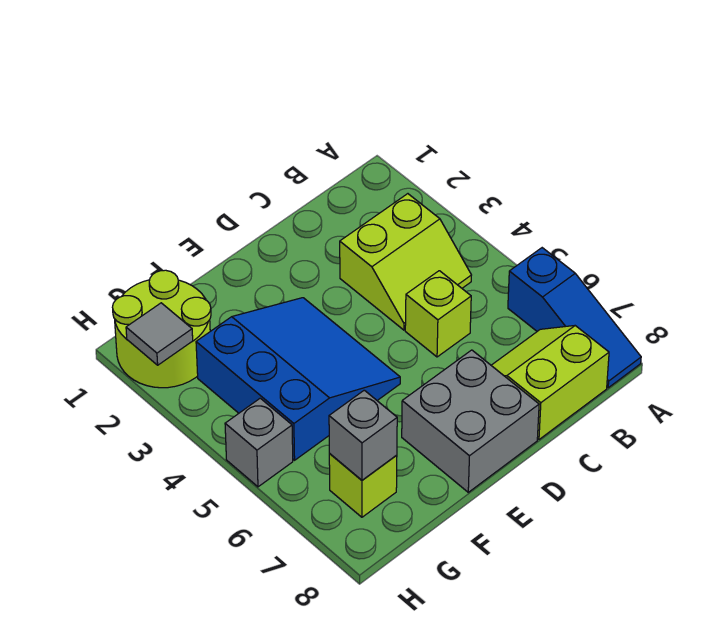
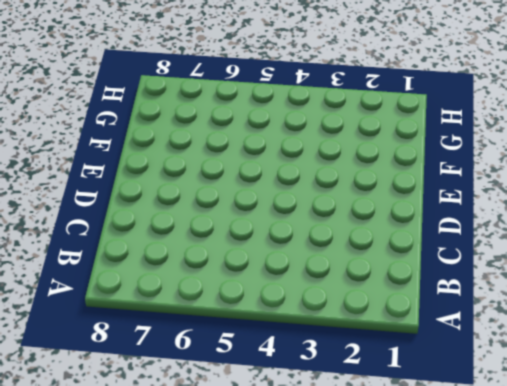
none -> blue 1x3 slope [508,248,641,388]
none -> lime 2x2 slope [340,194,471,330]

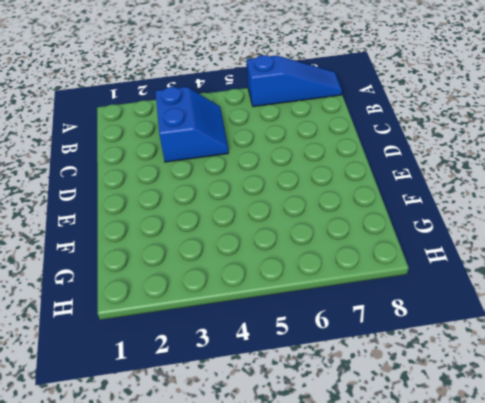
blue 2x2 slope [155,87,229,162] -> lime 2x2 slope [340,194,471,330]
none -> lime 2x2 slope [491,326,609,439]
none -> lime 1x1 brick [405,271,471,357]

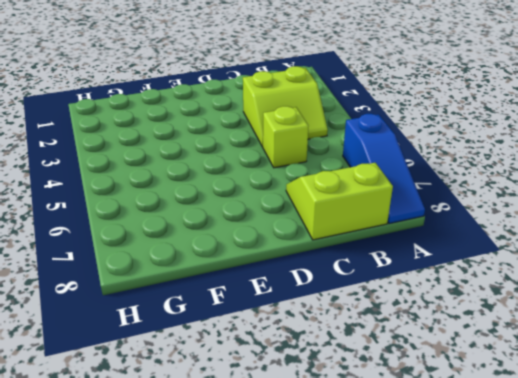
none -> grey 2x2 brick [402,350,539,492]
none -> blue 3x3 slope [196,298,400,460]

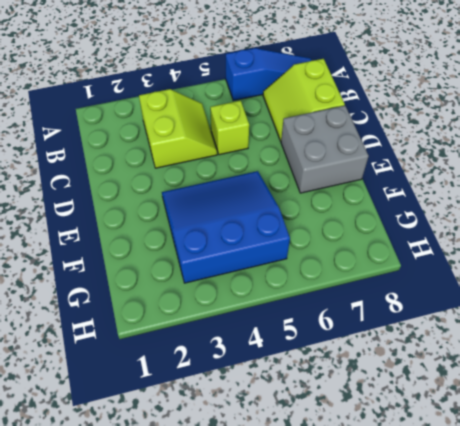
none -> lime 2x2 round brick [112,270,211,388]
none -> lime 1x1 brick [329,453,397,517]

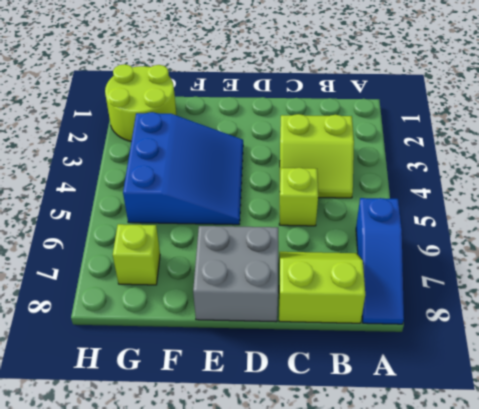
none -> grey 1x1 brick [225,398,293,487]
none -> grey 1x1 brick [329,390,397,480]

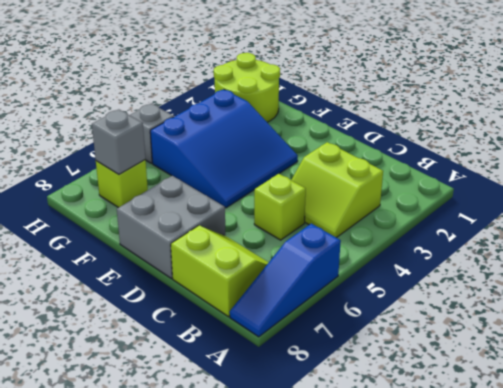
none -> grey 1x1 tile [126,303,193,365]

